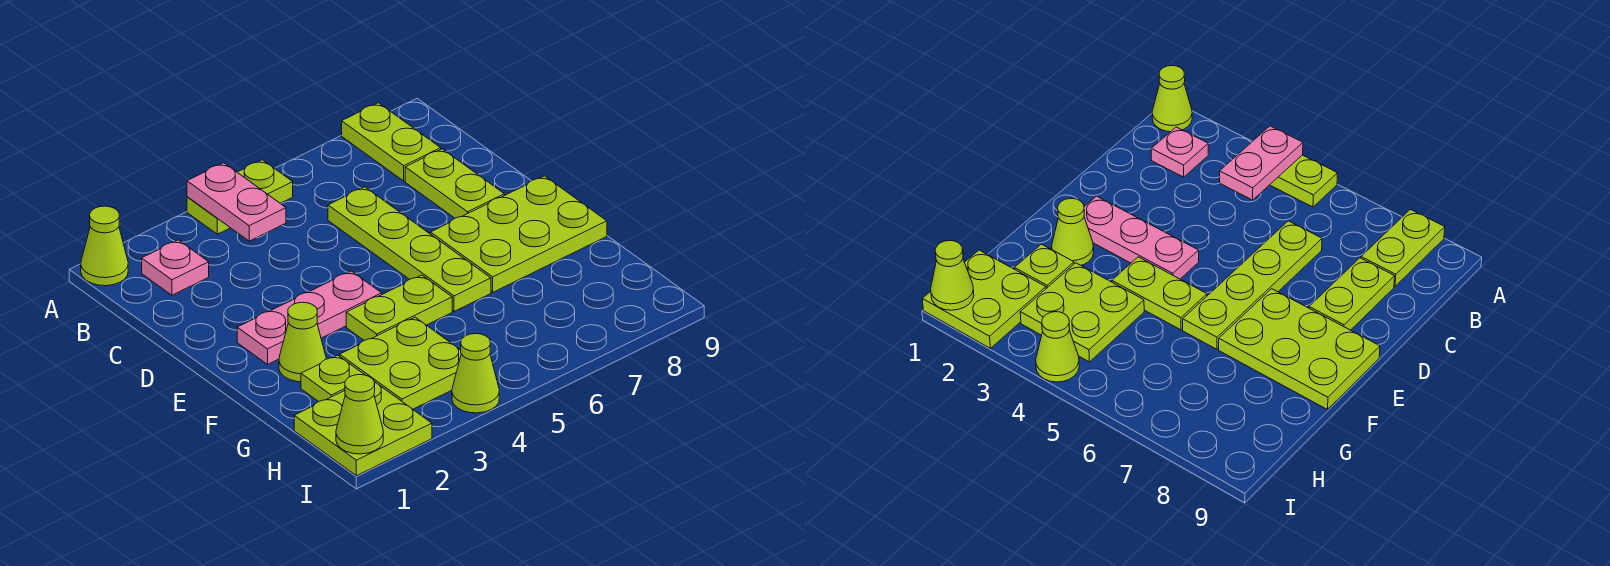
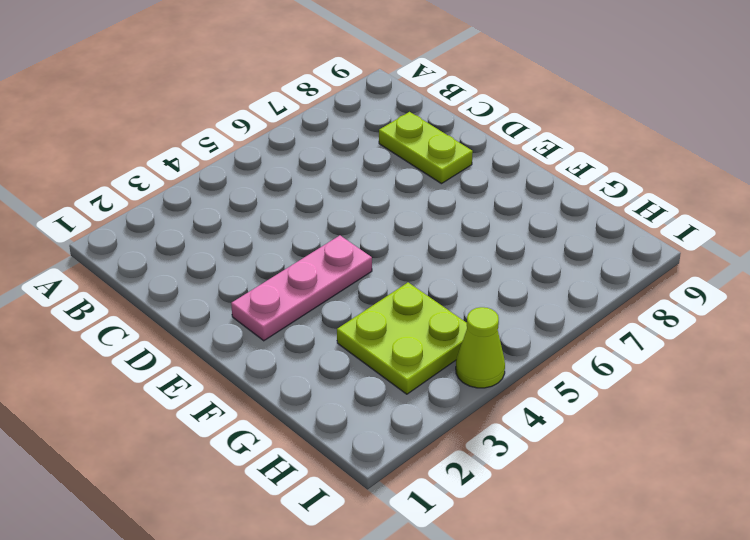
none -> lime 1x1 cone [81,206,128,286]
none -> lime 1x2 plate [187,160,293,234]
none -> lime 1x2 plate [342,103,441,181]

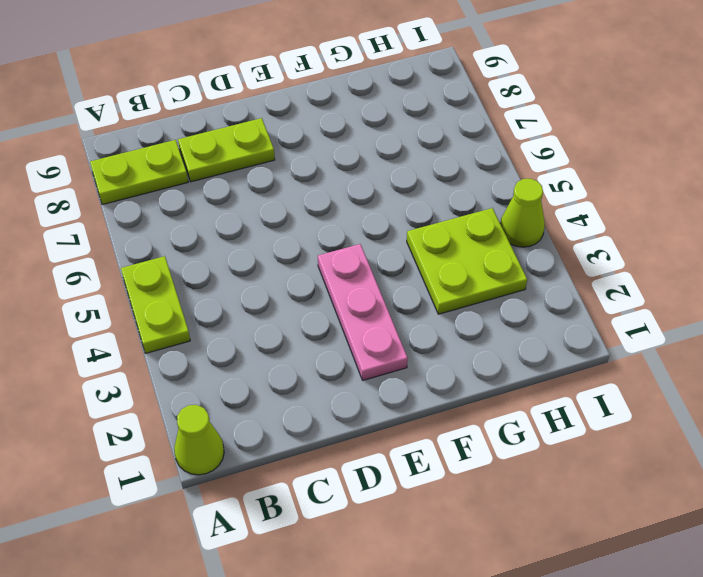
none -> pink 1x1 plate [142,240,209,295]
none -> lime 1x4 plate [328,187,491,311]
none -> lime 2x3 plate [430,176,607,292]

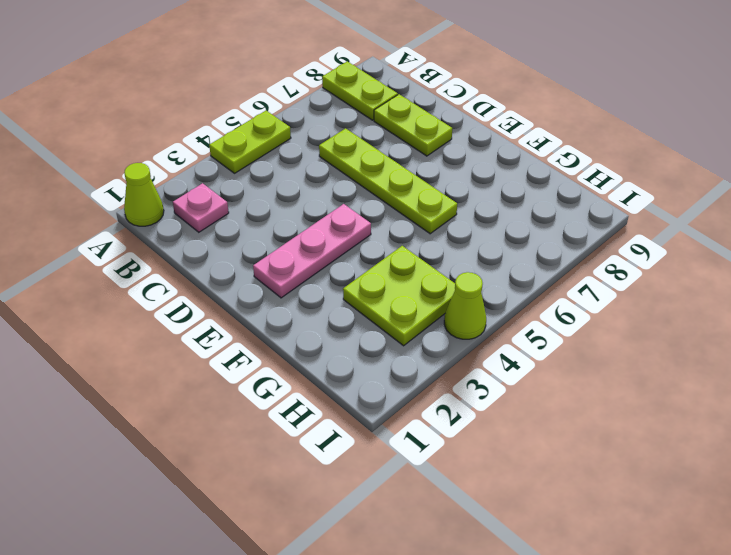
none -> lime 2x3 plate [430,176,607,292]
none -> lime 1x1 cone [279,302,326,382]
none -> lime 1x2 plate [346,275,452,340]

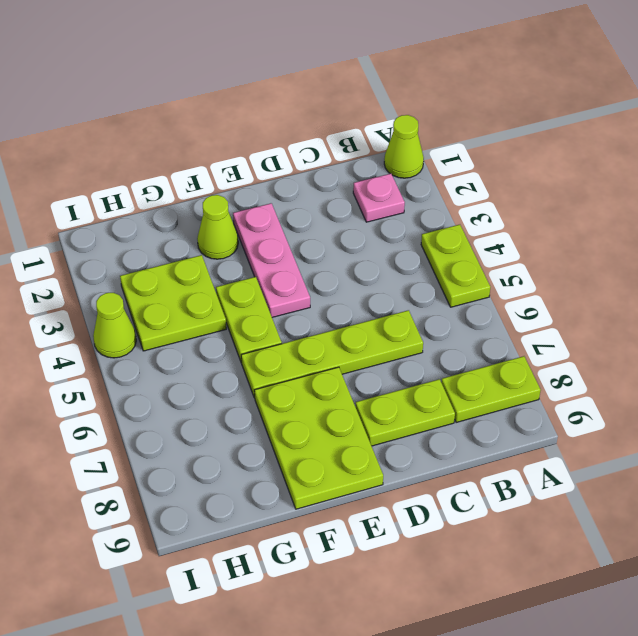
none -> lime 1x1 plate [301,355,365,402]
none -> lime 2x2 plate [294,382,432,476]
none -> pink 1x2 plate [187,163,286,241]

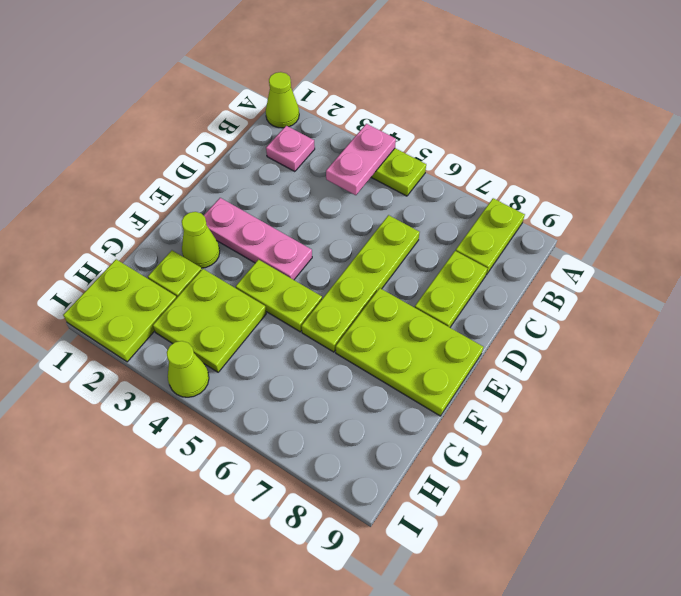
none -> lime 1x1 cone [336,375,383,454]

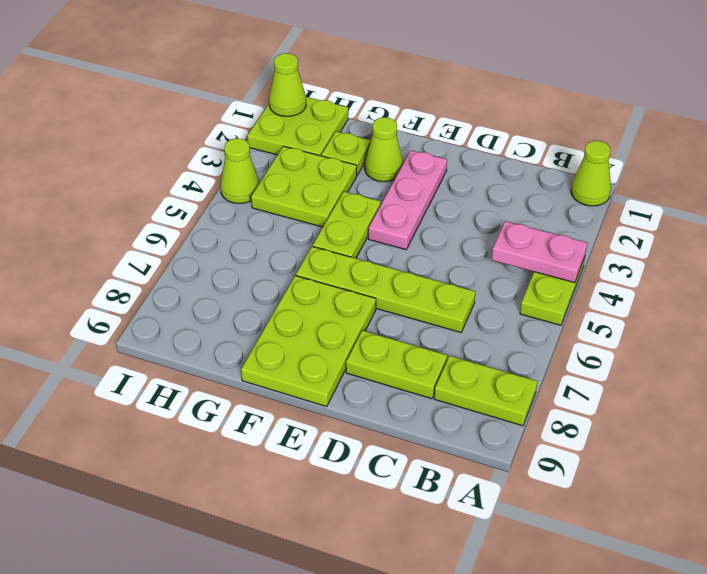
none -> pink 1x1 plate [142,240,209,295]

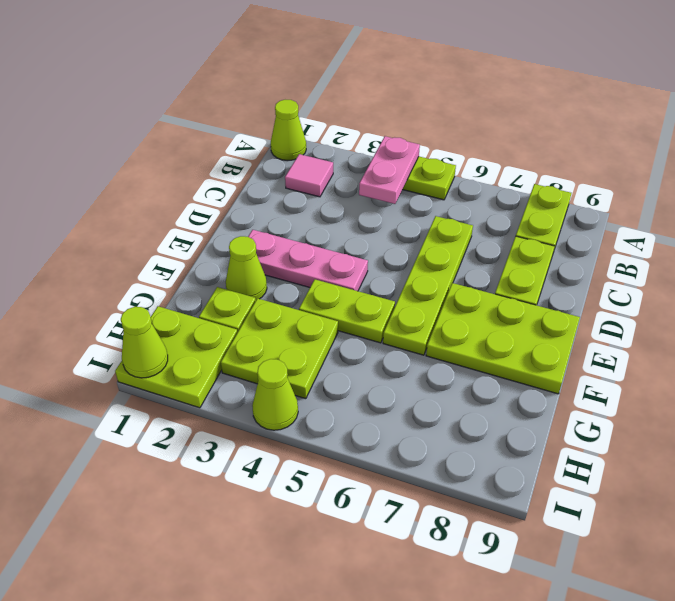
pink 1x1 tile [285,154,333,197] -> pink 1x1 plate [142,240,209,295]

